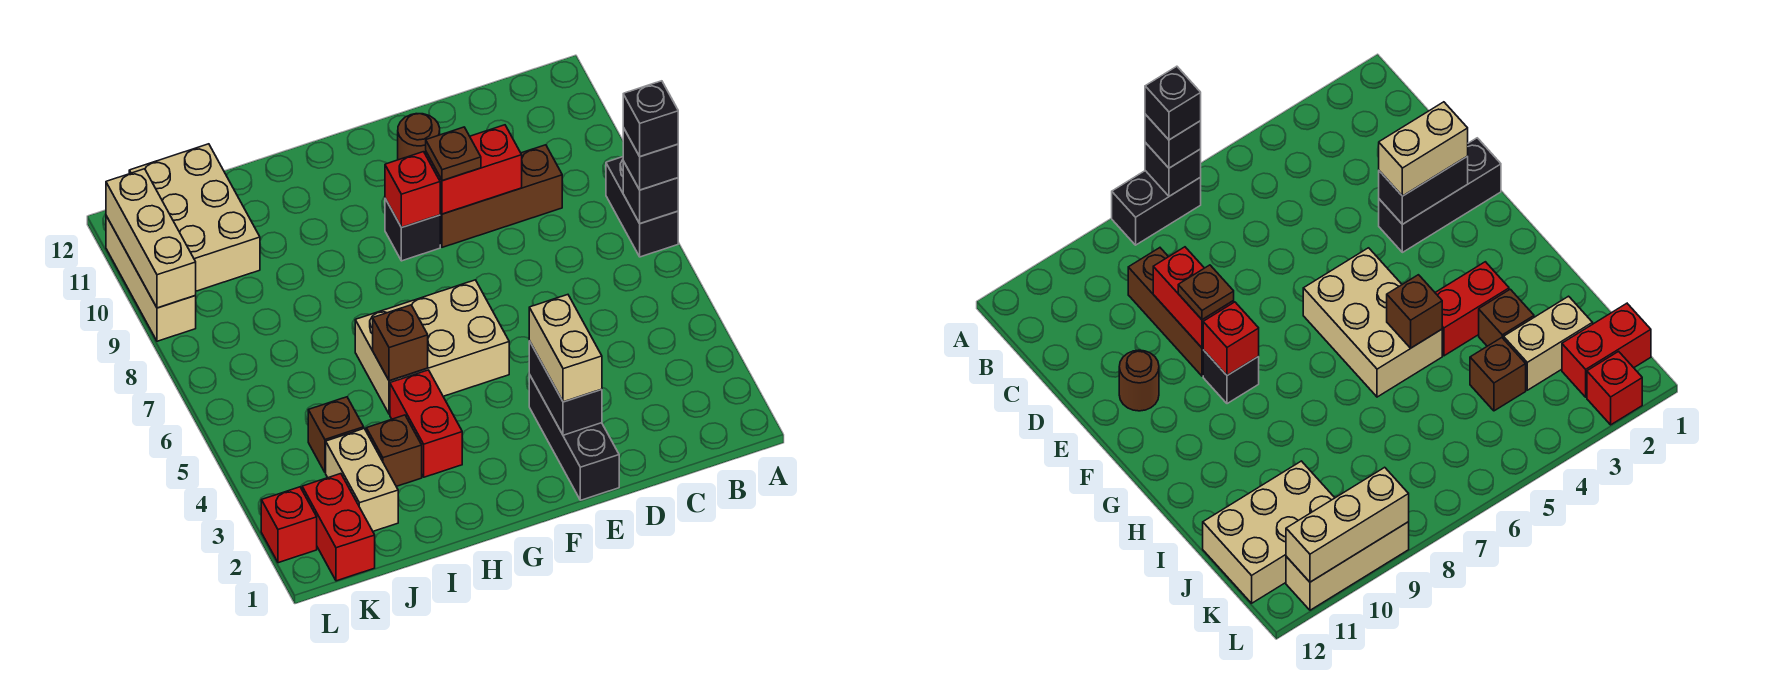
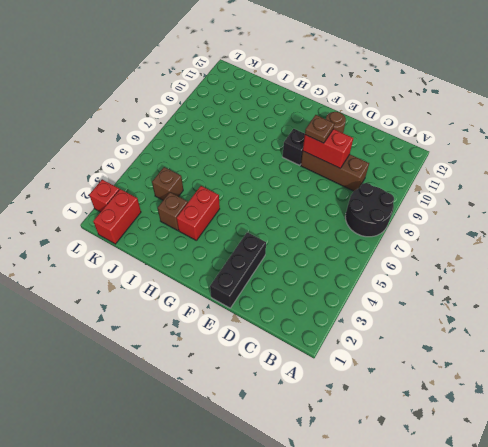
black 2x2 round brick [345,183,394,237] -> black 1x2 brick [606,157,678,257]
none -> tan 2x3 brick [355,280,509,414]
none -> tan 1x2 brick [326,428,398,531]
none -> tan 2x3 brick [129,144,260,291]

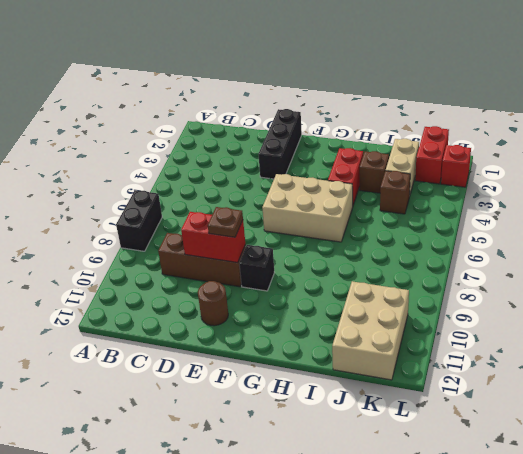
none -> tan 1x3 brick [106,216,196,341]
none -> black 1x1 brick [623,161,678,224]
none -> black 1x2 brick [529,341,602,435]

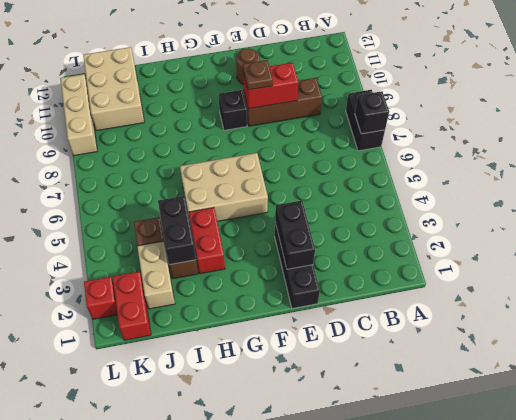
black 1x2 brick [158,196,196,265] -> none
none -> red 1x1 brick [385,152,441,227]
none -> brown 1x1 brick [373,305,428,381]
none -> tan 1x3 brick [106,169,196,308]

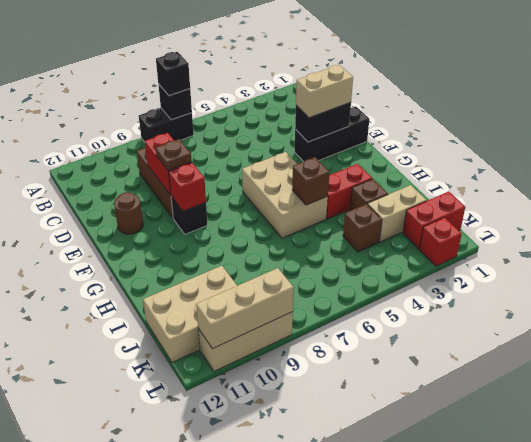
none -> black 1x1 brick [623,81,678,157]

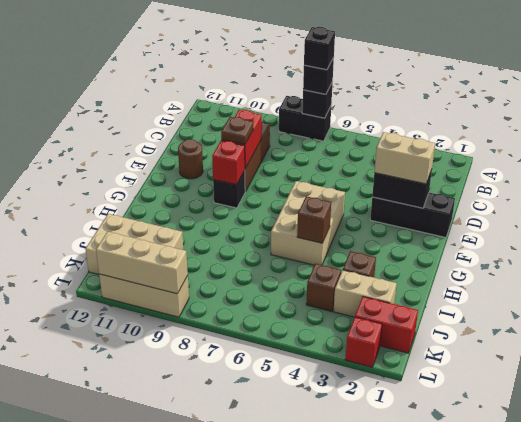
none -> red 1x2 brick [390,370,462,477]

